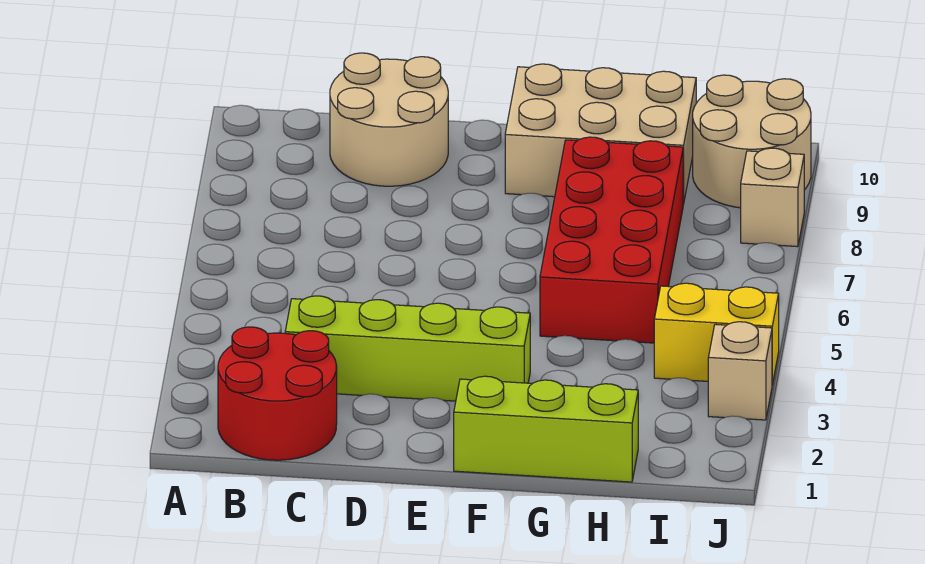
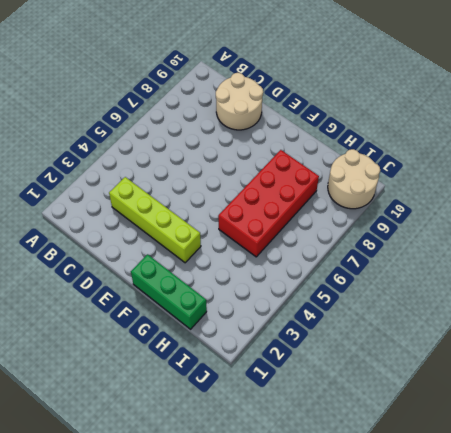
green 1x3 brick [131,254,207,329] -> lime 1x3 brick [454,376,638,482]
none -> red 2x2 round brick [218,327,337,460]
none -> tan 2x3 brick [505,64,696,204]

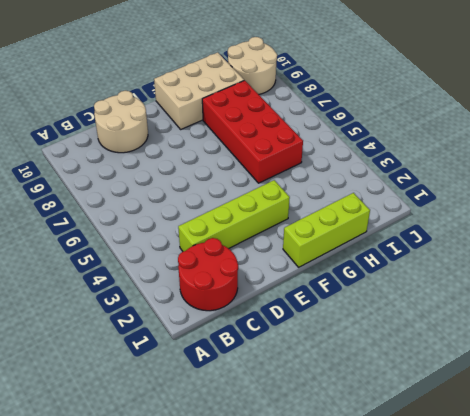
none -> yellow 1x2 brick [654,283,779,385]
none -> tan 1x1 brick [708,322,772,420]

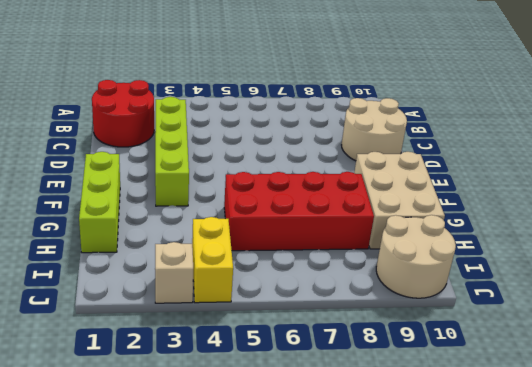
none -> tan 1x1 brick [741,148,804,247]

